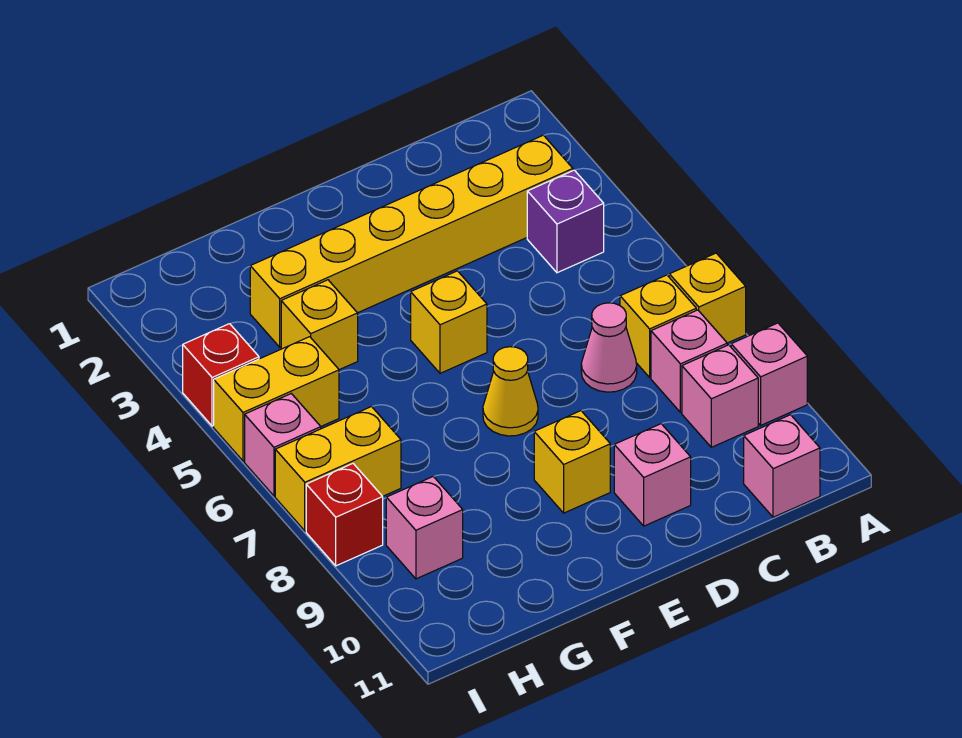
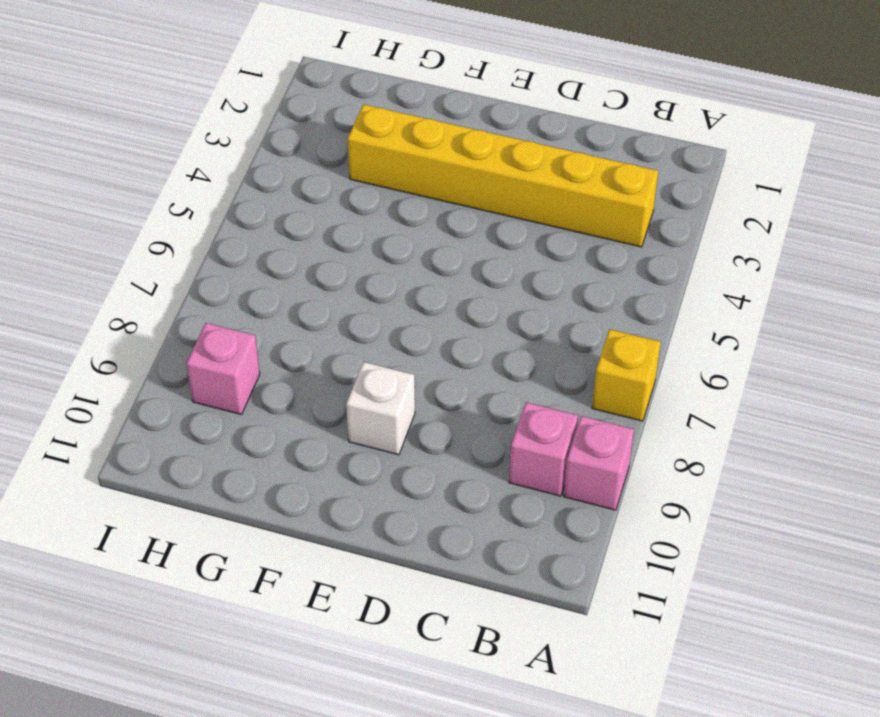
white 1x1 brick [346,362,415,455] -> yellow 1x1 brick [534,411,610,513]
none -> purple 1x1 brick [527,170,604,273]
none -> yellow 1x1 brick [620,275,696,377]
none -> pink 1x1 brick [651,310,727,412]

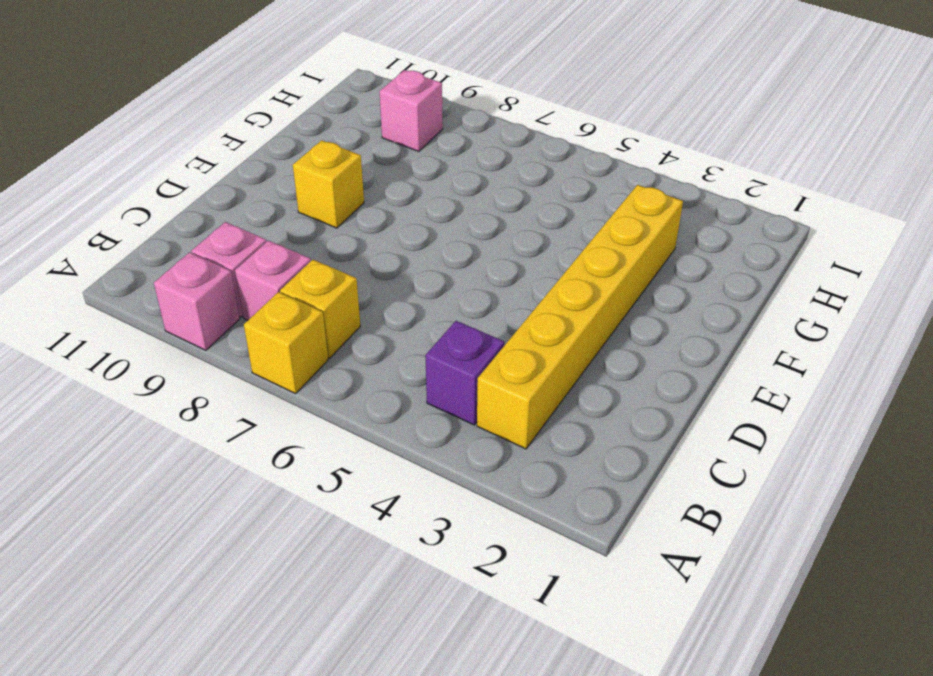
none -> pink 1x1 brick [744,415,820,517]
none -> pink 1x1 cone [581,303,637,392]
none -> pink 1x1 brick [614,424,691,526]

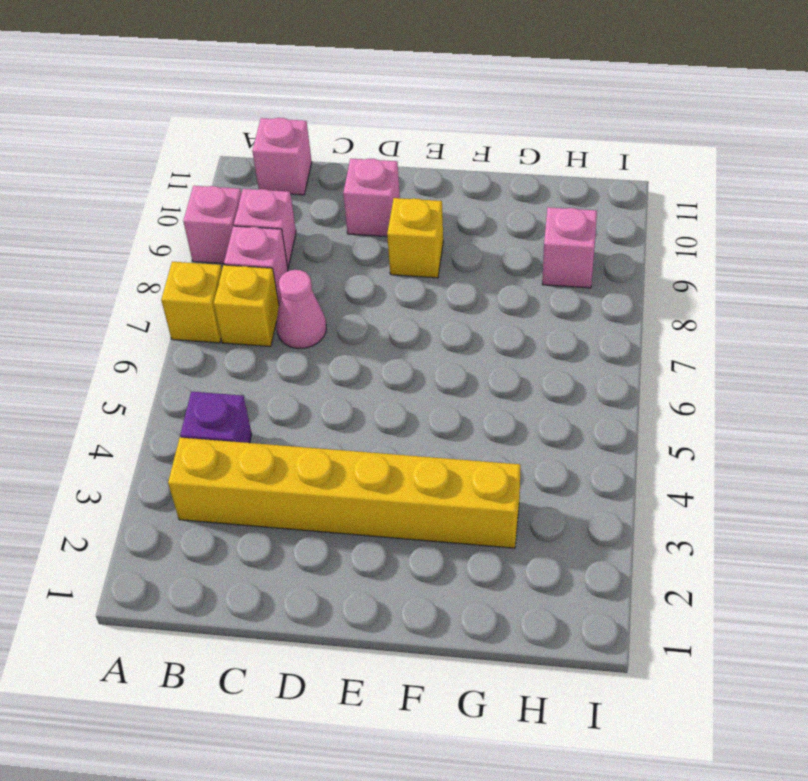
none -> yellow 1x1 brick [411,271,487,373]
none -> yellow 1x1 cone [483,347,538,436]
none -> yellow 1x1 brick [281,280,358,370]

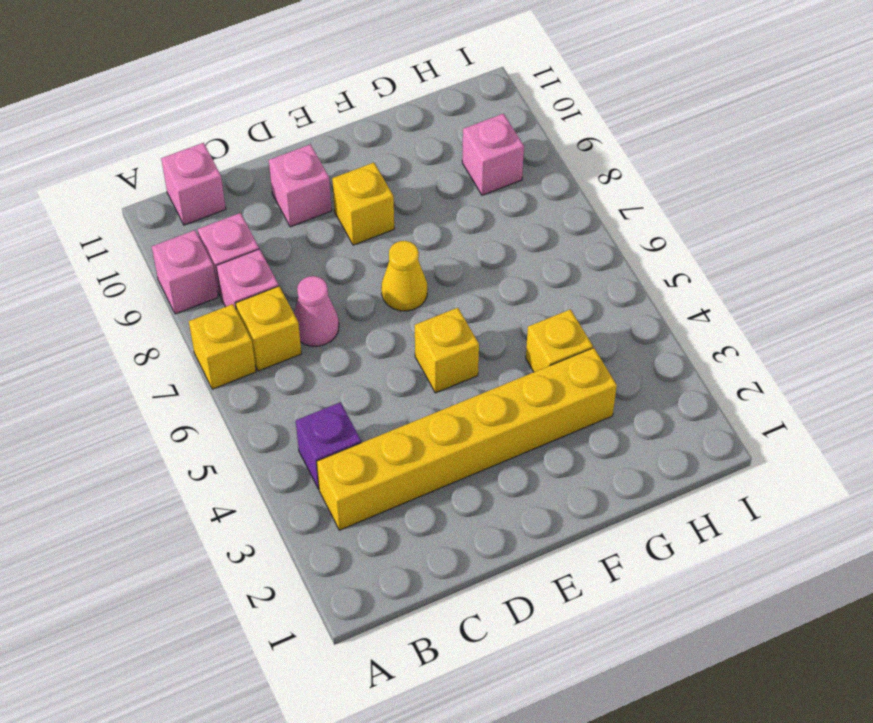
none -> yellow 1x2 brick [214,337,339,461]
none -> yellow 1x2 brick [275,407,401,531]
none -> red 1x1 brick [183,324,259,426]

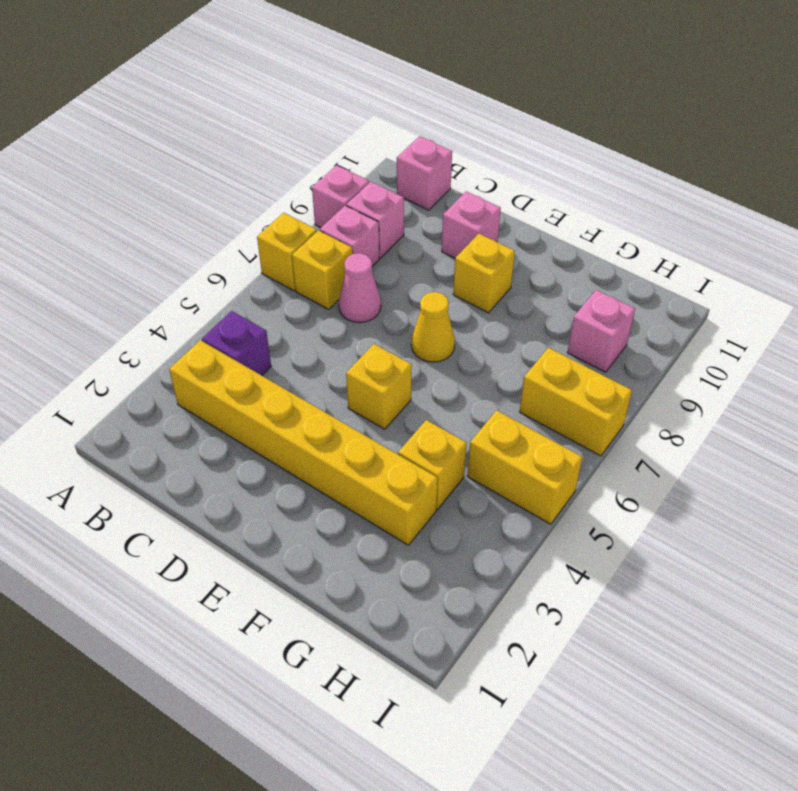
none -> red 1x1 brick [183,324,259,426]
none -> pink 1x1 brick [245,394,321,496]
none -> red 1x1 brick [306,464,383,566]

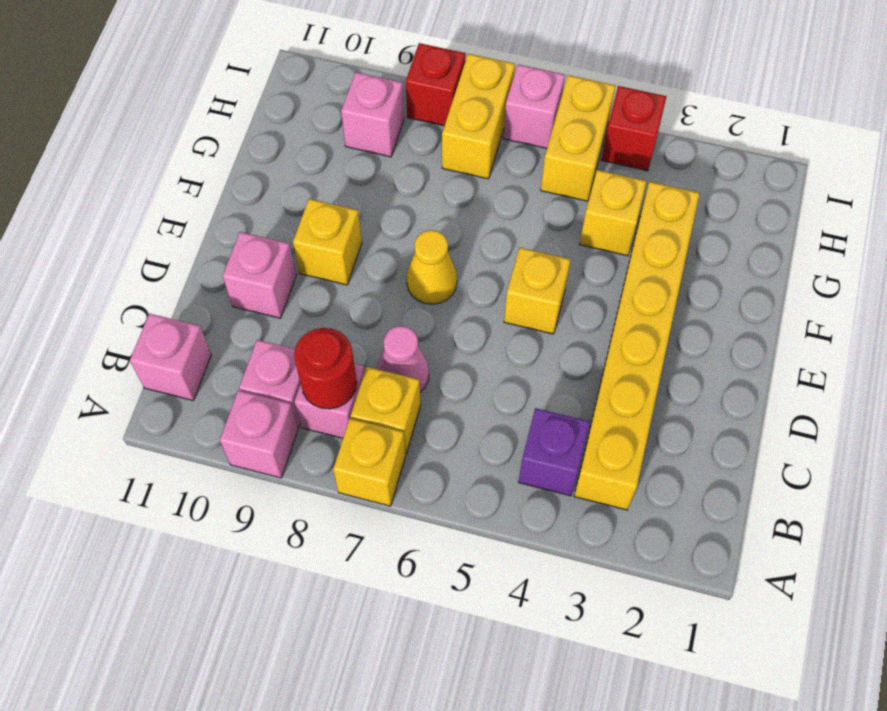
red 1x1 round brick [294,328,357,409] -> none

